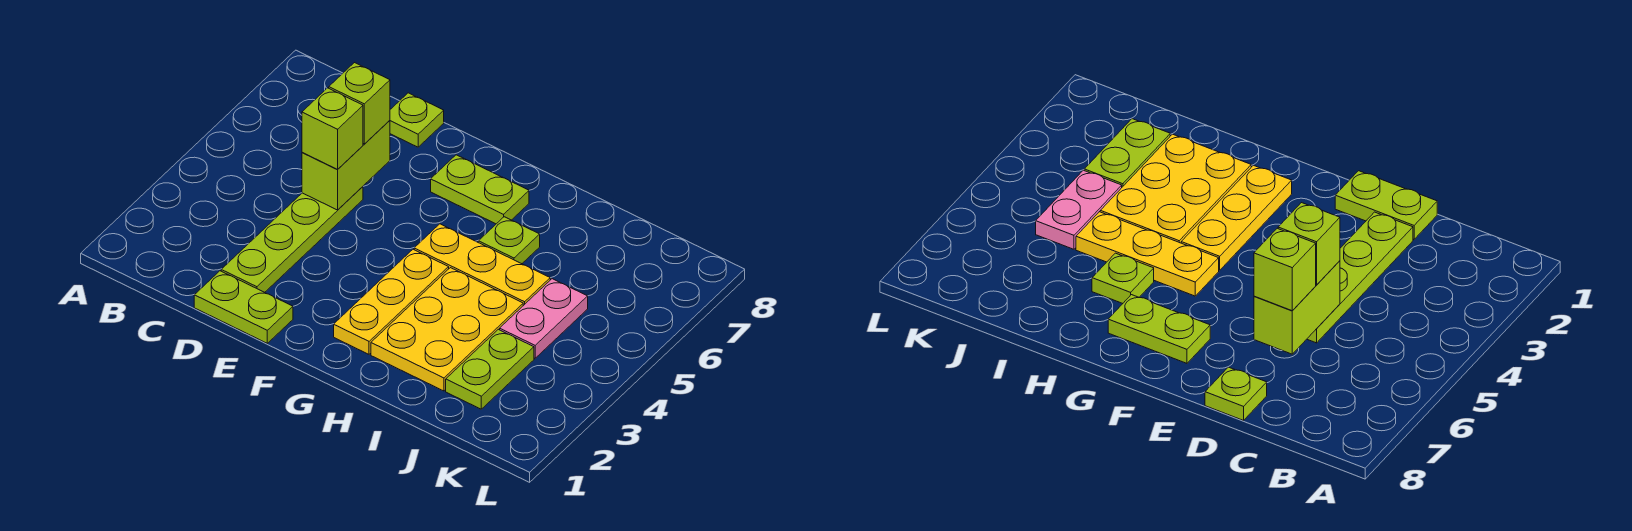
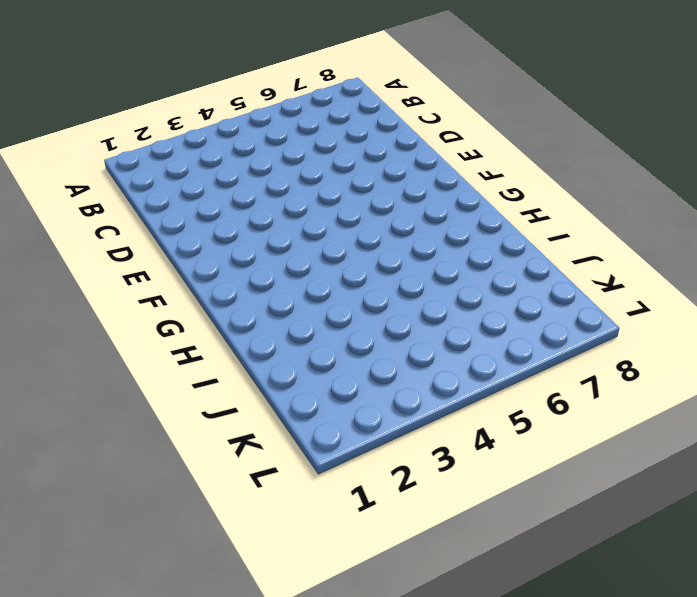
none -> lime 1x2 plate [194,271,293,343]
none -> lime 1x4 plate [221,187,363,292]
none -> lime 1x1 plate [390,93,444,147]

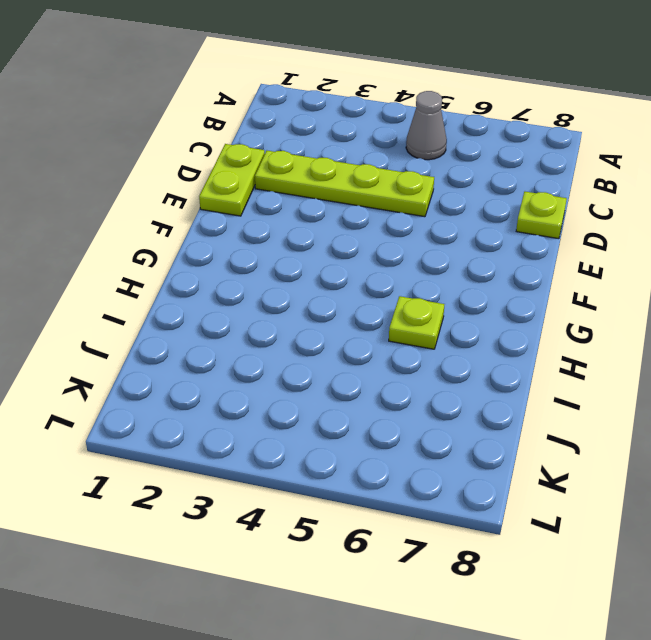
grey 1x1 cone [406,91,447,160] -> none
none -> lime 1x2 plate [431,155,529,224]
none -> yellow 1x3 plate [334,249,449,354]
none -> yellow 1x3 plate [414,224,550,306]

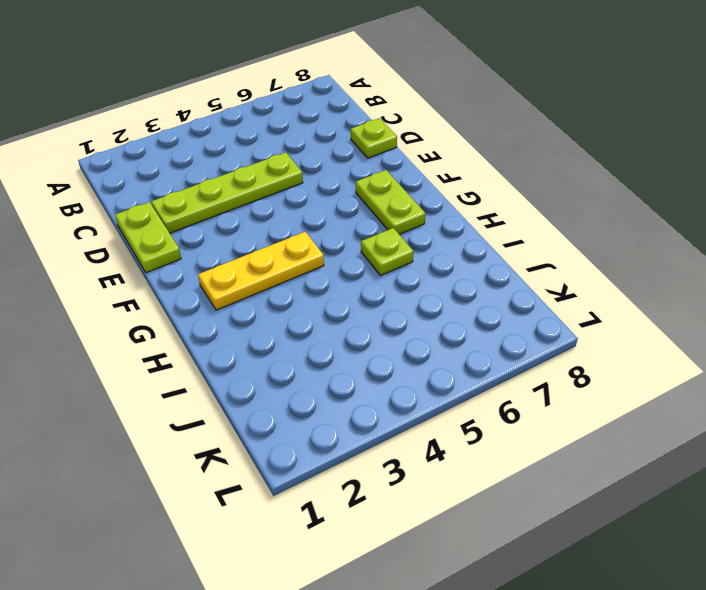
none -> yellow 1x3 plate [414,224,550,306]
none -> yellow 2x3 plate [371,268,523,391]
none -> lime 1x2 plate [446,329,534,409]

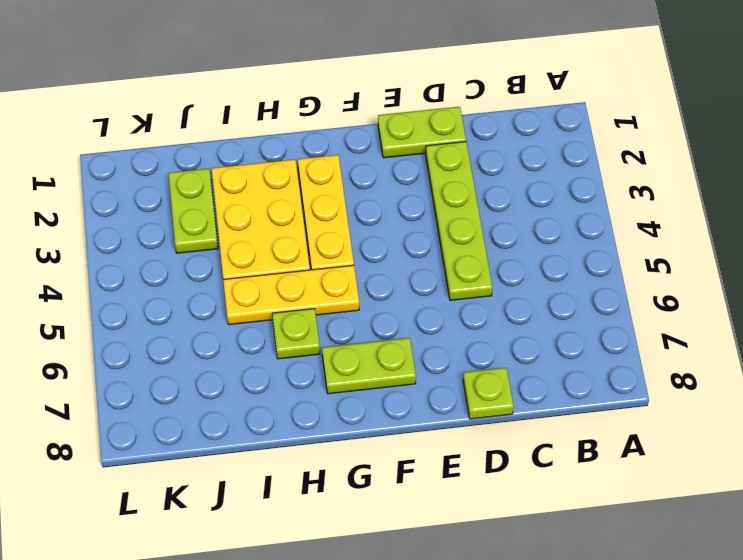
none -> pink 1x2 plate [500,279,588,358]
none -> lime 1x2 brick [302,120,390,210]
none -> lime 1x1 brick [302,88,363,170]

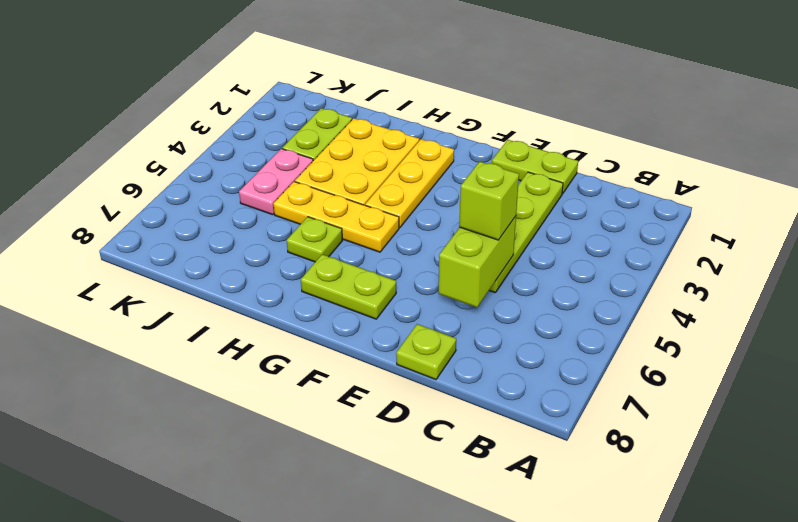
none -> lime 1x1 brick [329,63,390,144]

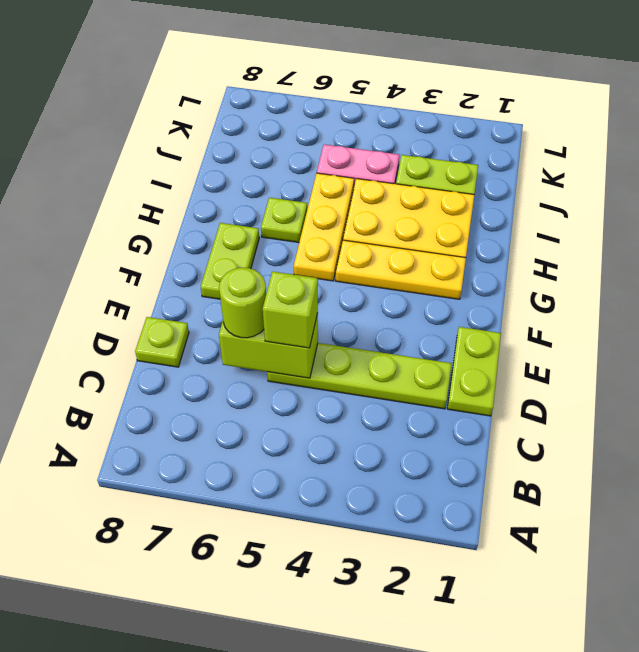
lime 1x1 round brick [219,268,266,338] -> lime 1x1 brick [329,63,390,144]

